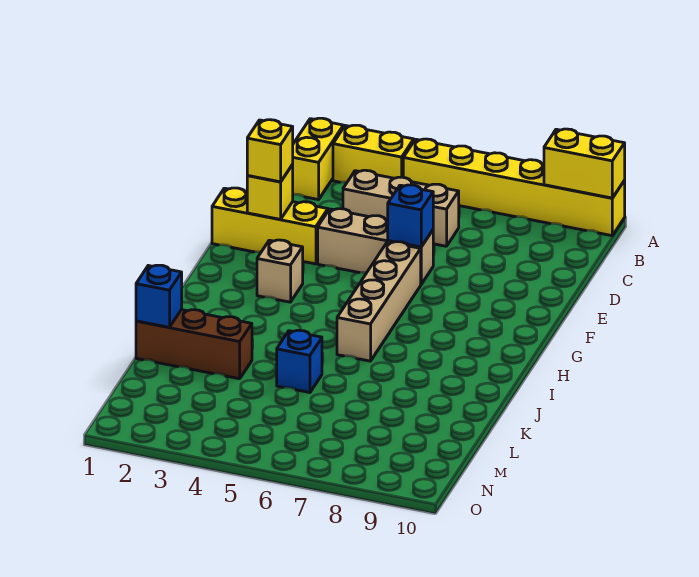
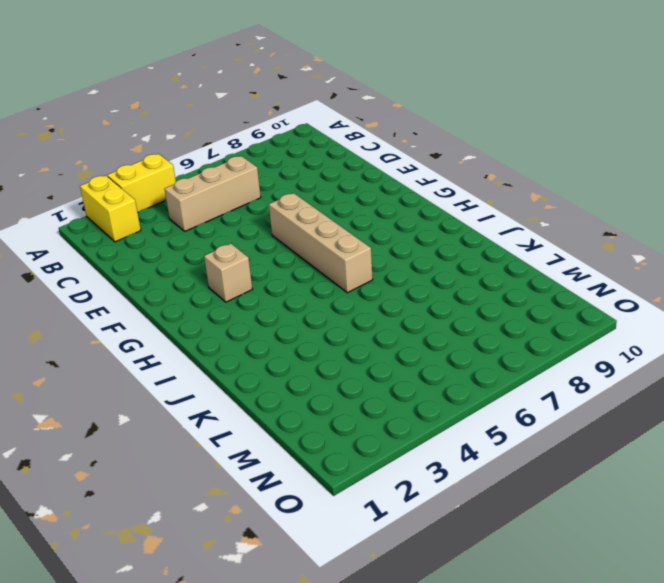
none -> yellow 1x6 brick [403,139,625,236]
none -> yellow 1x3 brick [212,188,328,264]
none -> tan 1x3 brick [318,209,433,284]

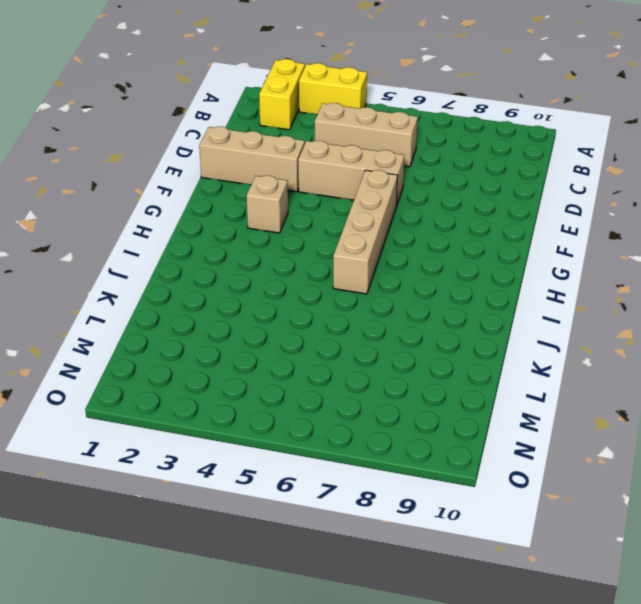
tan 1x3 brick [199,126,305,192] -> yellow 1x3 brick [212,188,328,264]
none -> yellow 1x6 brick [403,139,625,236]
none -> brown 1x3 brick [136,310,252,379]
none -> blue 1x1 brick [277,330,322,393]

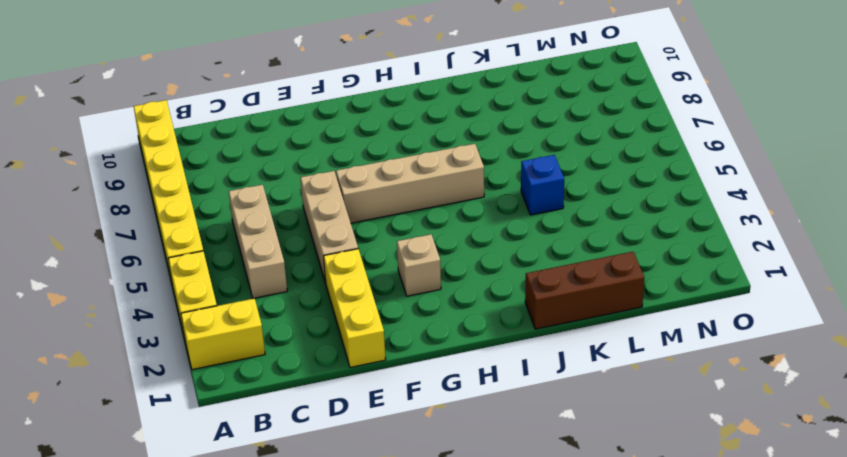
brown 1x3 brick [525,252,644,329] -> brown 1x3 brick turned to [136,310,252,379]
none -> yellow 1x2 brick [544,129,625,198]
none -> yellow 1x1 brick [247,164,293,219]
none -> blue 1x1 brick [388,185,433,247]

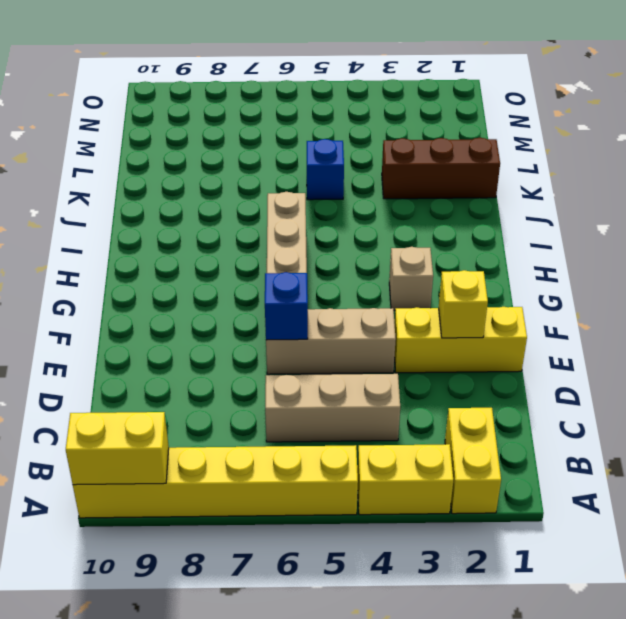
none -> blue 1x1 brick [136,265,182,327]
none -> yellow 1x1 brick [247,120,293,182]

